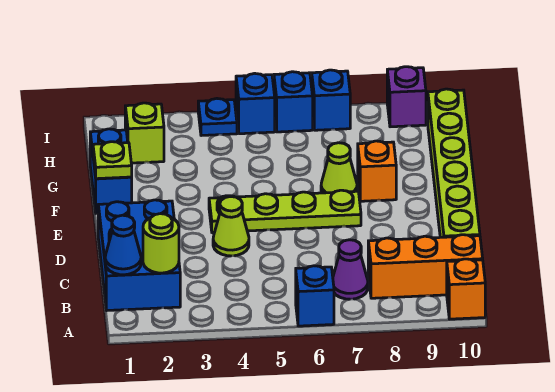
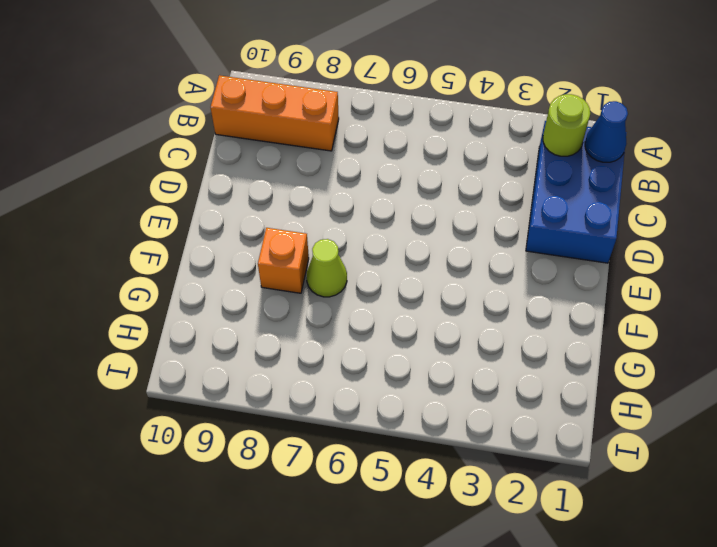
none -> blue 1x1 brick [296,266,334,326]
none -> orange 1x1 brick [447,259,485,319]
none -> purple 1x1 cone [333,240,368,299]

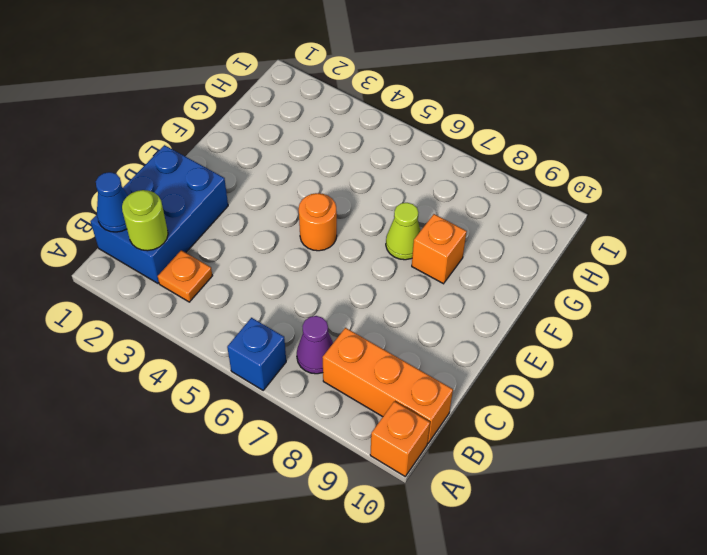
orange 1x1 plate [158,250,212,302] -> none
orange 1x1 round brick [299,193,337,251] -> lime 1x4 plate [209,190,361,233]
none -> lime 1x6 brick [428,89,480,237]
none -> lime 1x1 cone [213,197,249,256]
none -> blue 1x2 brick [90,129,132,213]

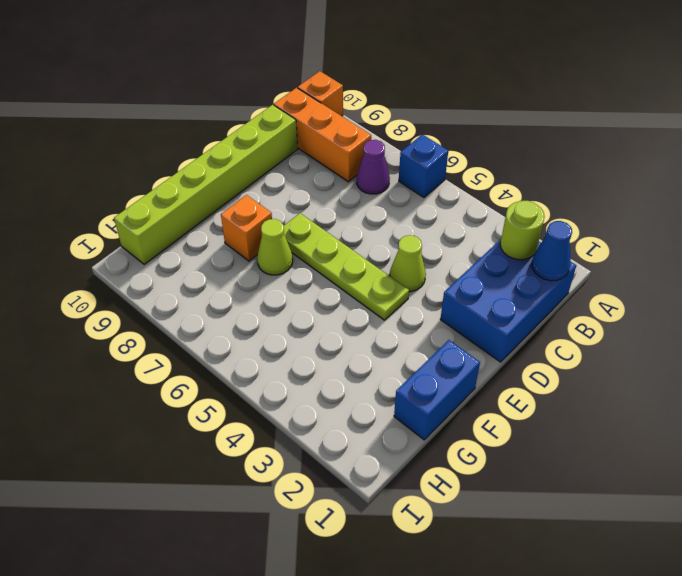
none -> lime 1x1 brick [125,103,164,163]
none -> blue 1x1 plate [198,99,237,136]
none -> blue 1x1 brick [236,73,275,134]

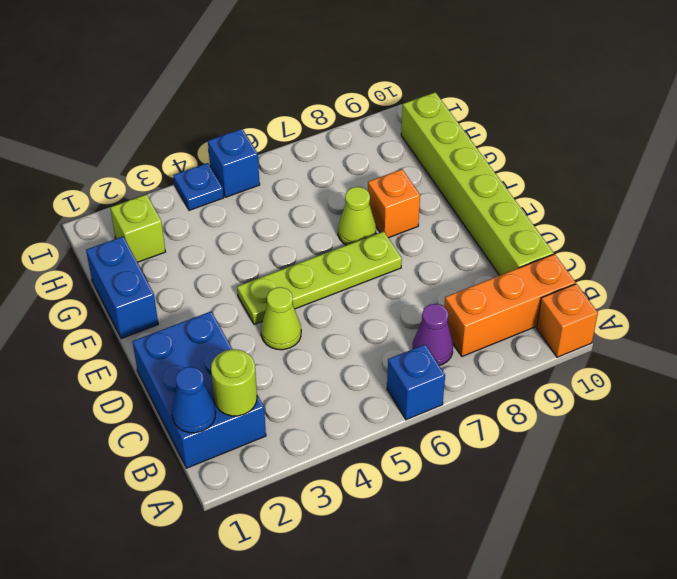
none -> blue 1x1 brick [274,72,313,132]
none -> blue 1x1 brick [312,70,350,130]
none -> purple 1x1 brick [387,67,426,127]

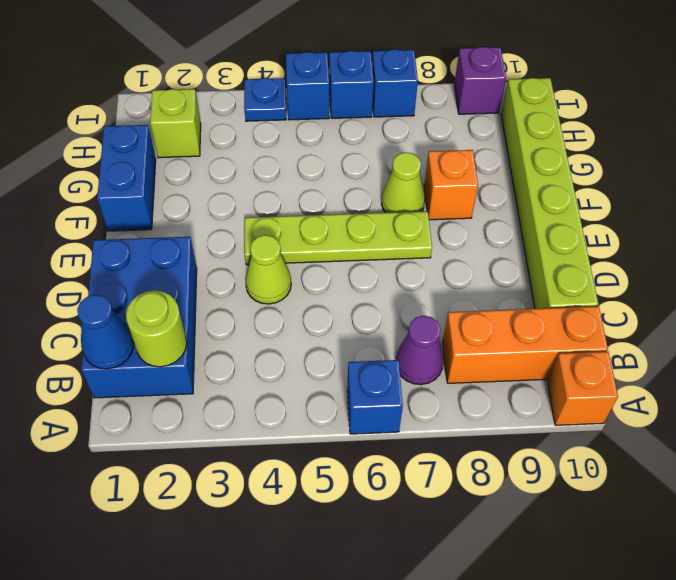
none -> lime 1x1 plate [93,142,132,179]

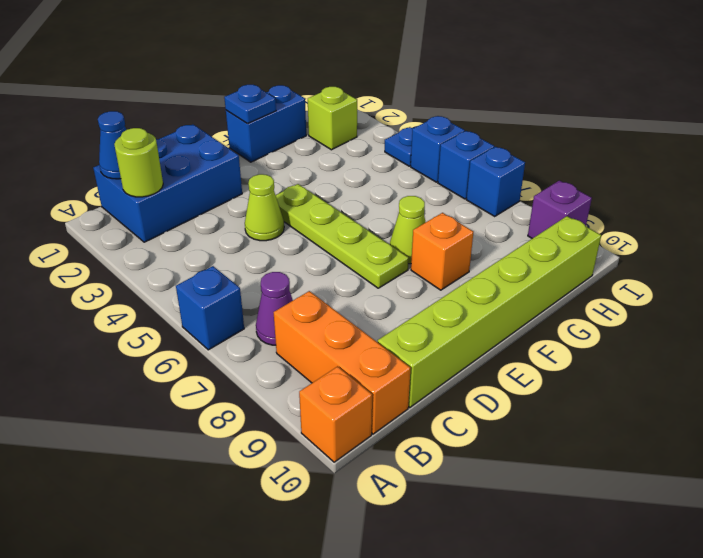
blue 1x1 plate [224,85,276,124] -> lime 1x1 plate [93,142,132,179]

